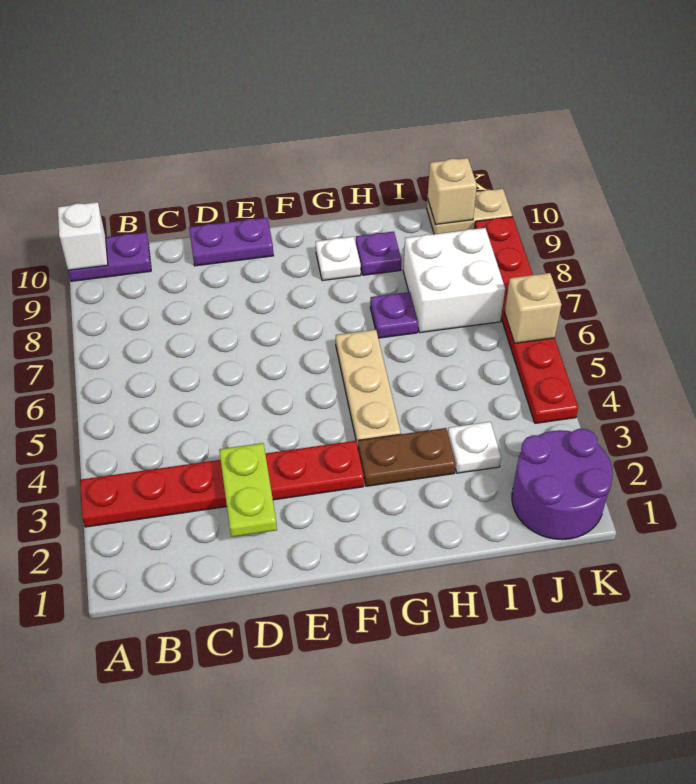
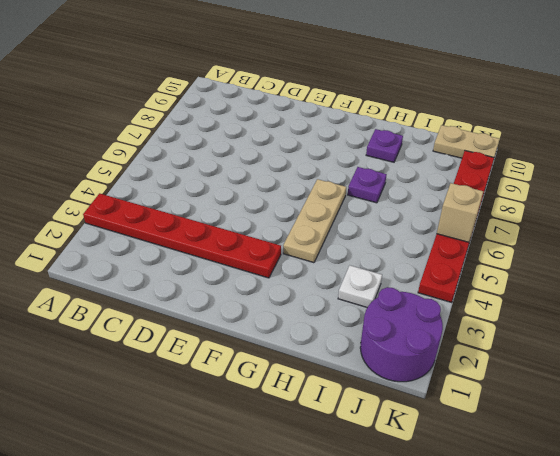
none -> purple 1x2 plate [68,232,151,281]
none -> purple 1x2 plate [189,218,273,266]
none -> brown 1x2 plate [358,428,456,486]

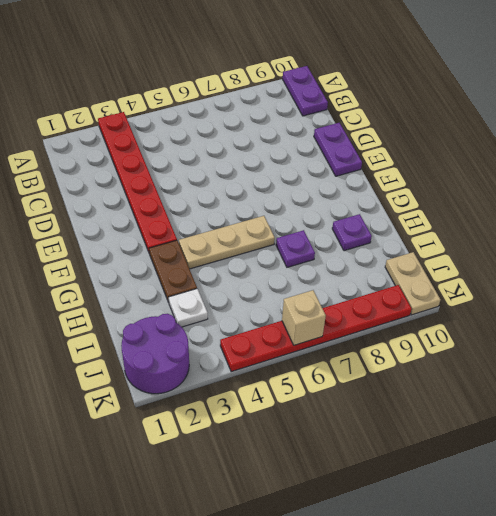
none -> white 1x1 plate [316,237,361,281]
none -> white 2x2 brick [403,228,505,333]
none -> white 1x1 brick [58,202,108,270]

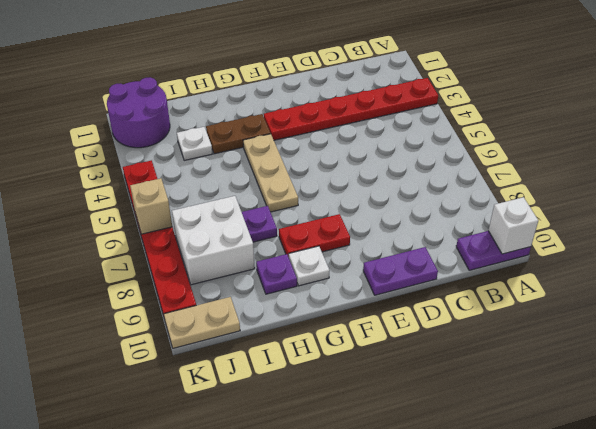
red 1x2 plate [279,214,350,257] -> none
none -> lime 1x2 plate [219,443,277,537]
none -> tan 1x1 brick [428,158,477,225]

